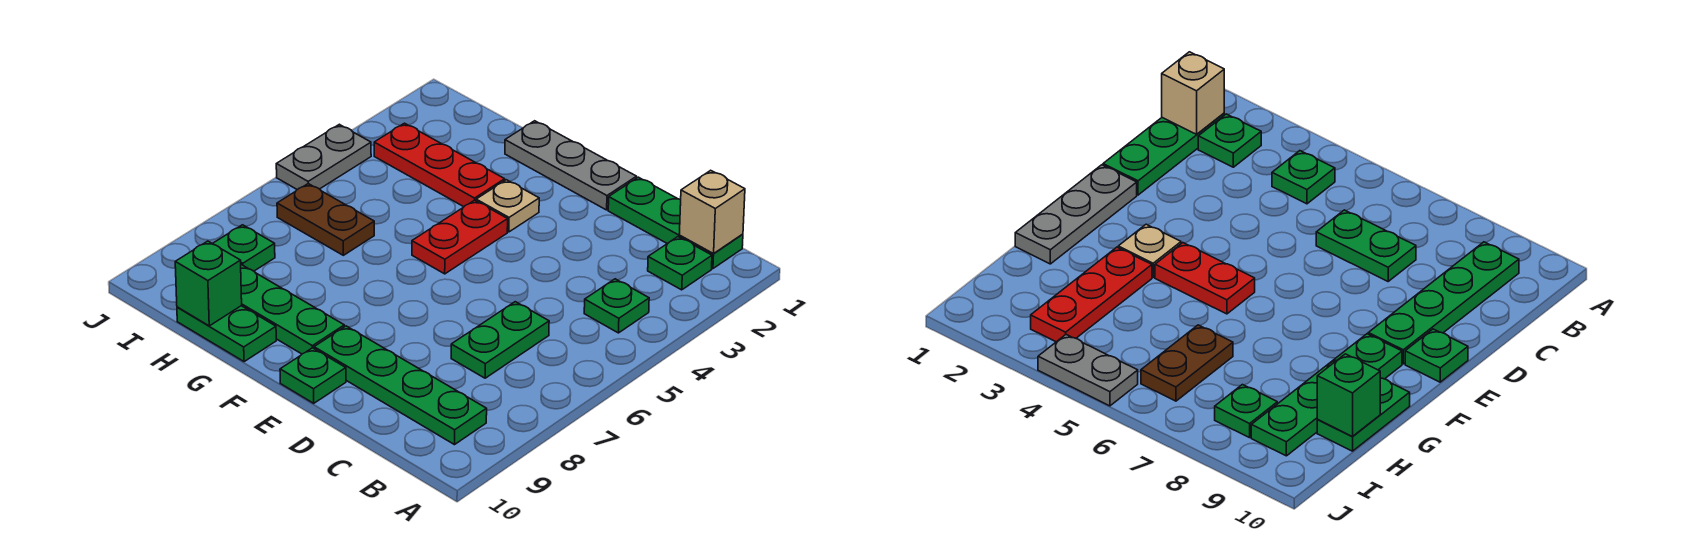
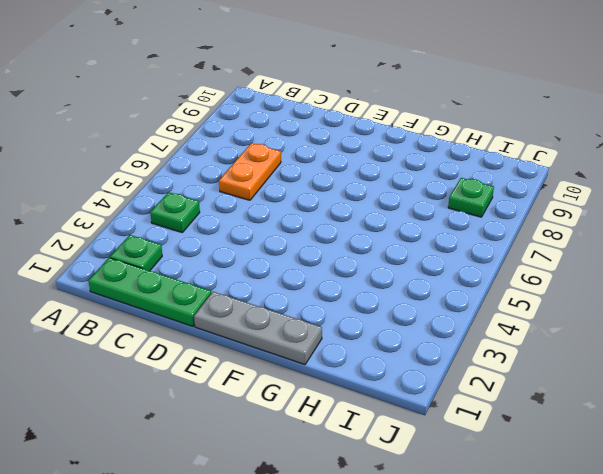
orange 1x2 plate [219,143,281,200] -> green 1x2 plate [451,302,549,378]
none -> green 1x4 plate [314,326,487,445]
none -> green 1x1 plate [280,348,346,403]
none -> tan 1x1 plate [476,180,539,232]

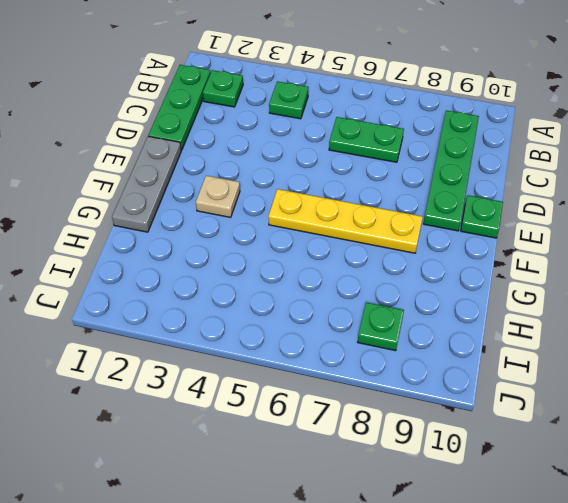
yellow 1x4 plate [268,189,423,253] -> red 1x2 plate [412,200,508,274]
none -> green 1x4 plate [241,265,344,354]
none -> red 1x3 plate [374,123,505,207]
none -> green 1x2 plate [177,306,276,362]

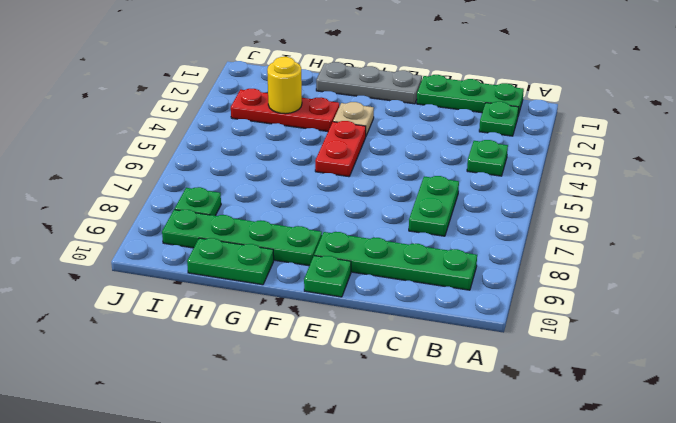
yellow 1x1 round brick [267,57,302,114] -> none
none -> brown 1x2 plate [277,184,374,255]
none -> grey 1x2 plate [276,124,371,190]
none -> tan 1x1 brick [679,170,745,254]

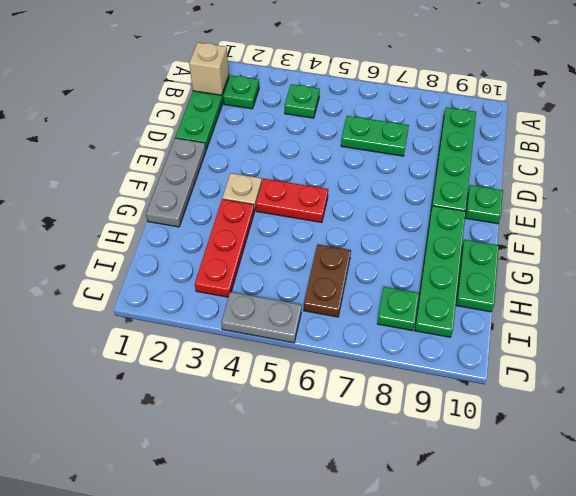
none -> green 1x1 brick [175,241,242,326]

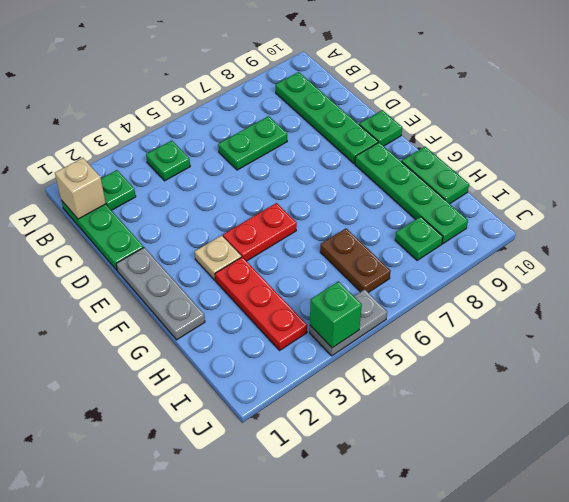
green 1x1 brick [310,281,362,348] -> green 1x1 brick moved to [175,241,242,326]

